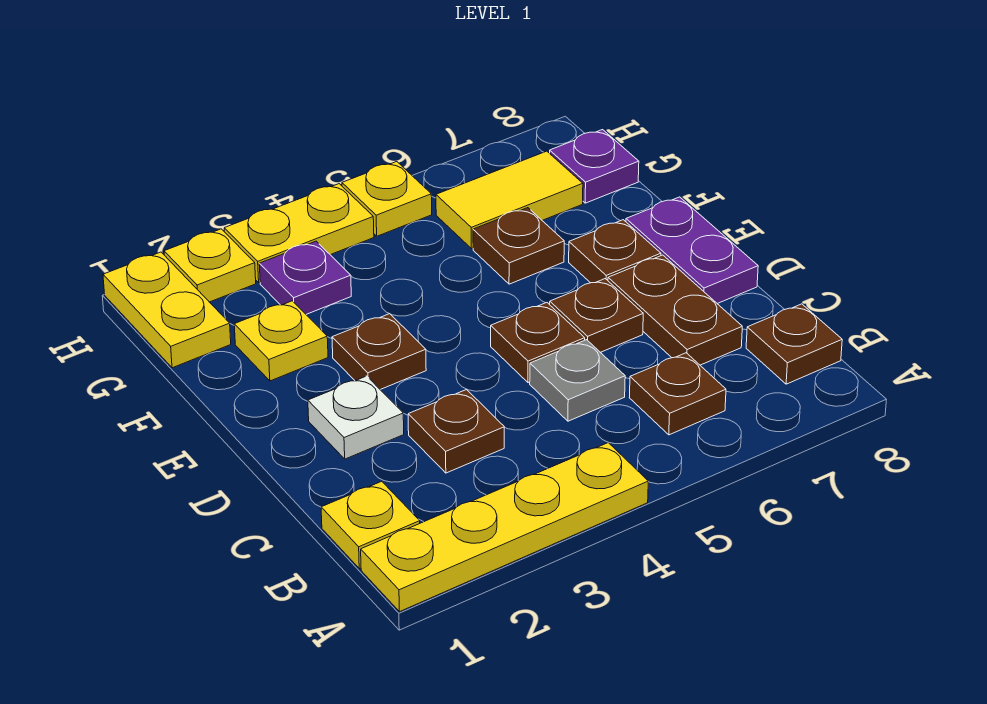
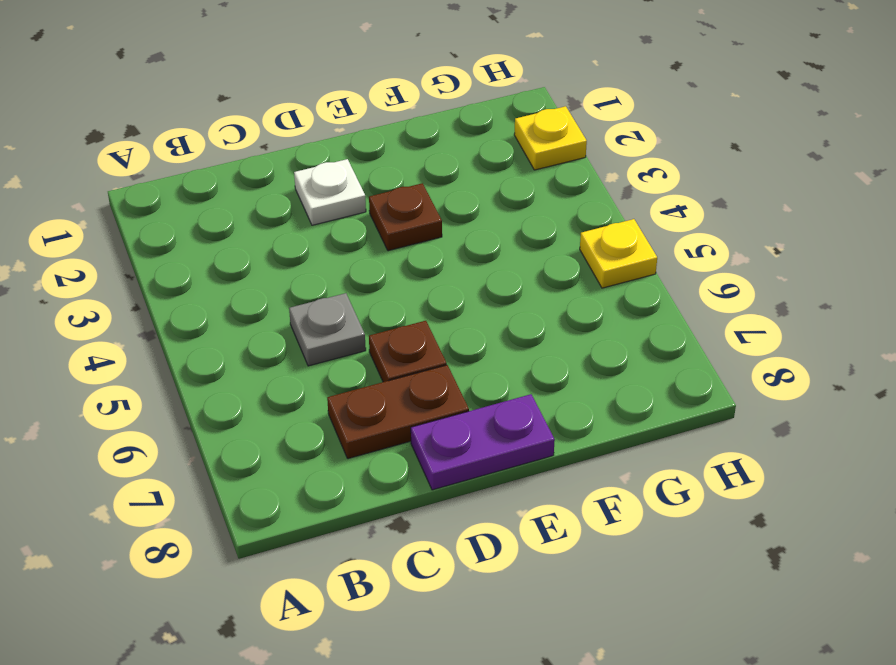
none -> yellow 1x4 plate [361,443,648,612]
none -> yellow 1x1 plate [321,481,420,569]
none -> brown 1x1 plate [629,353,726,435]

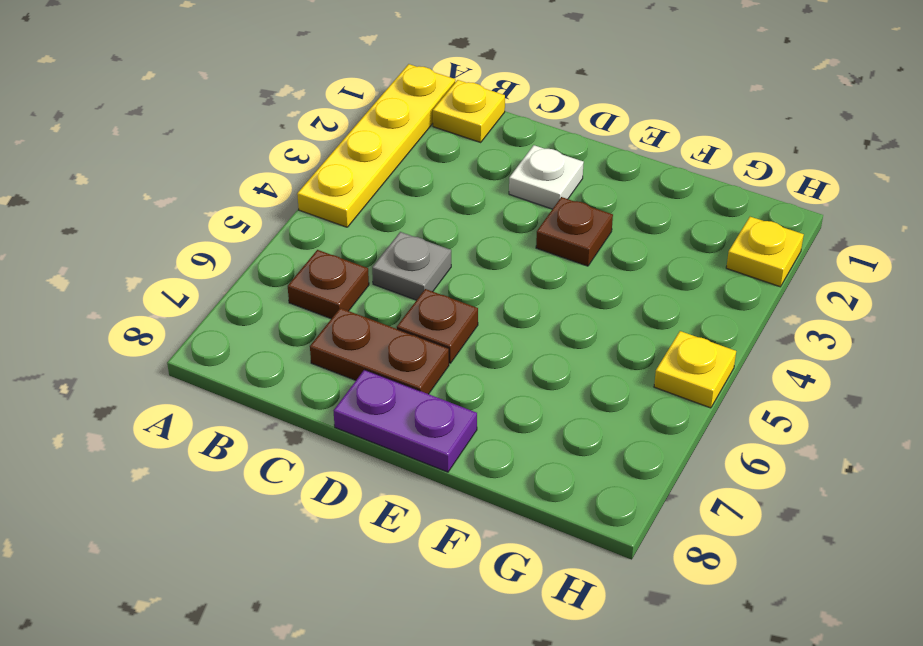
none -> brown 1x1 plate [746,304,842,384]
none -> brown 1x1 plate [408,389,504,473]
none -> brown 1x1 plate [491,303,585,383]

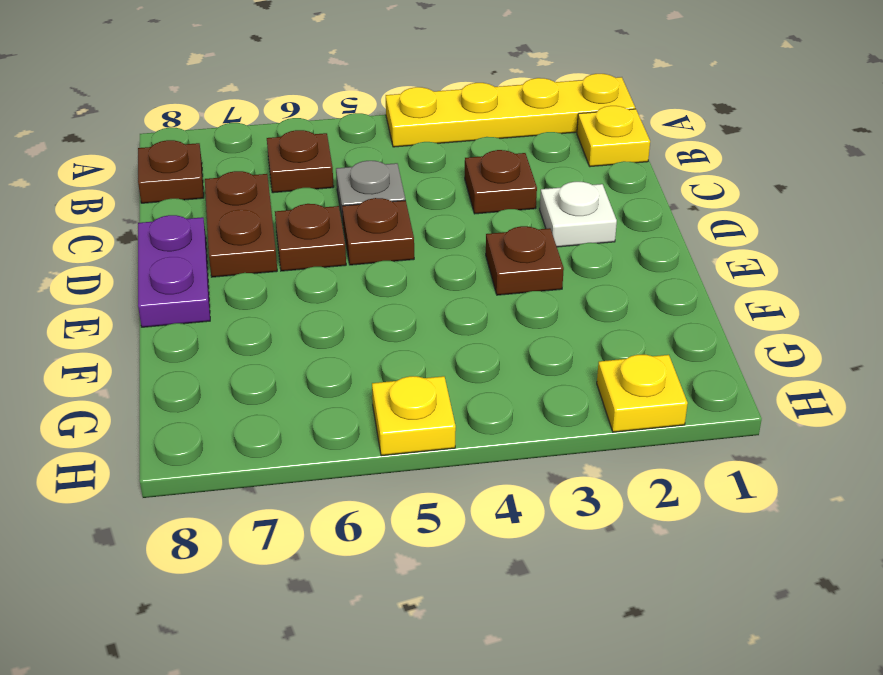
none -> brown 1x1 plate [569,220,661,283]
none -> yellow 1x1 plate [234,301,328,381]
none -> brown 1x1 plate [473,208,564,284]

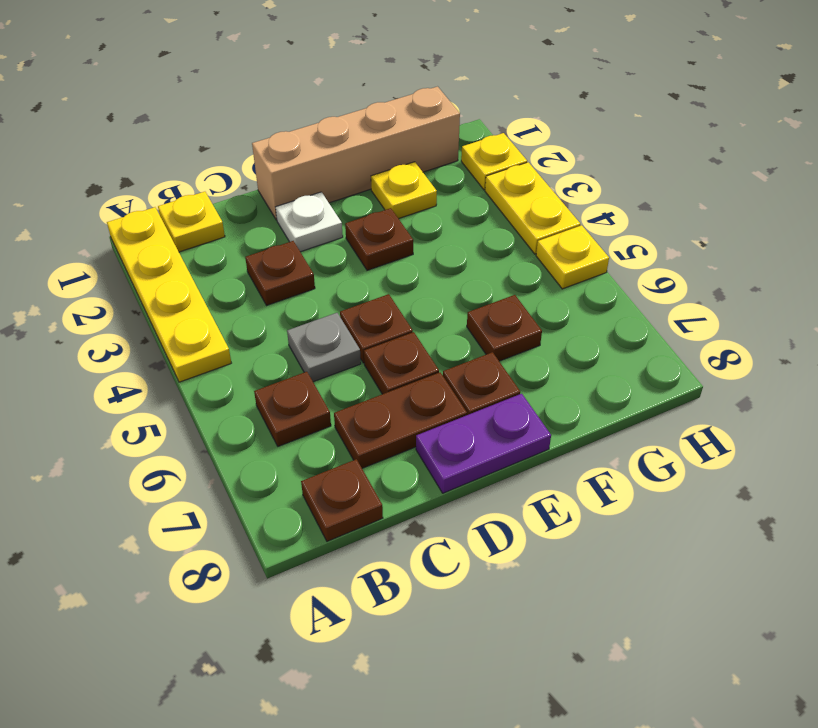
tan 1x4 brick [252,87,460,220] -> yellow 1x2 plate [103,252,231,368]
none -> purple 1x1 plate [259,241,351,314]
none -> yellow 1x2 tile [436,151,583,249]
none -> purple 1x1 plate [550,130,639,203]

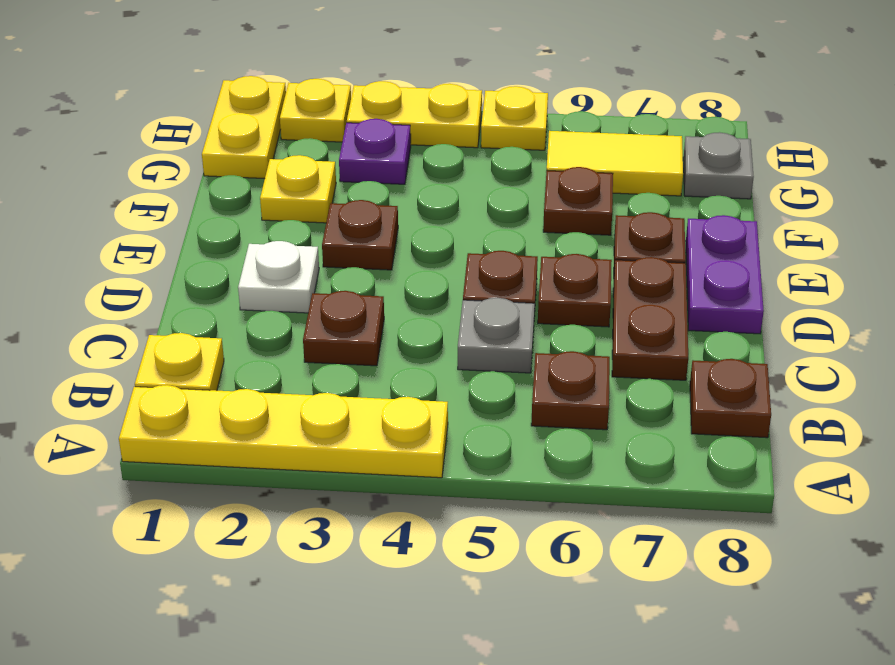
grey 1x1 plate [683,132,754,199] -> purple 1x1 plate [550,130,639,203]

